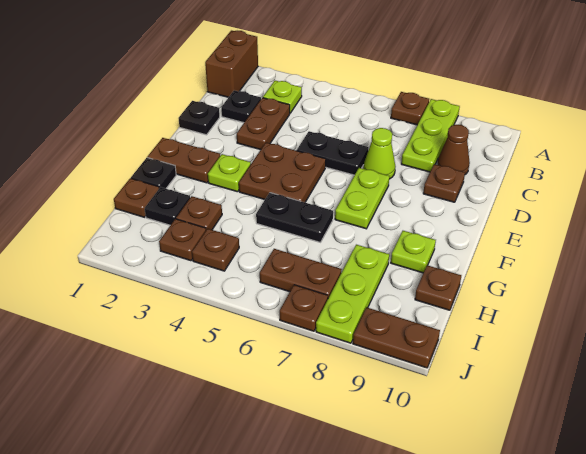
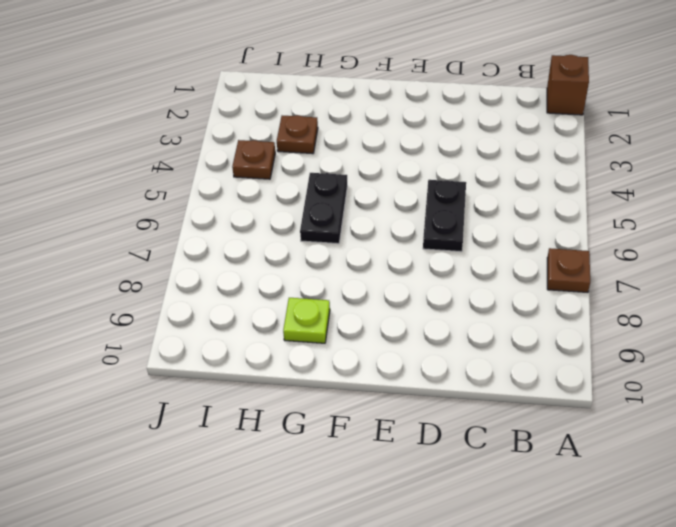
brown 1x1 brick [547,55,589,115] -> brown 1x2 brick [205,31,258,97]
none -> lime 1x3 plate [401,99,460,172]
none -> lime 1x1 plate [263,81,302,113]
none -> black 1x1 plate [221,90,261,123]

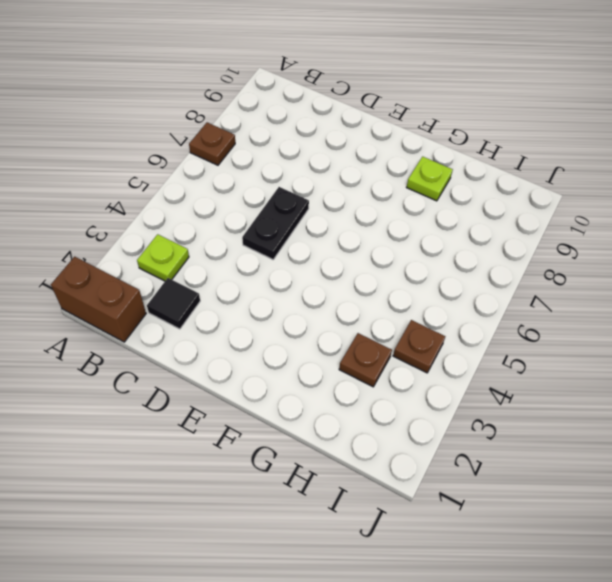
black 1x1 tile [147,278,200,329] -> black 1x1 plate [221,90,261,123]
none -> lime 1x3 plate [401,99,460,172]
none -> brown 1x2 plate [237,98,290,150]
none -> brown 1x1 cone [437,125,470,175]

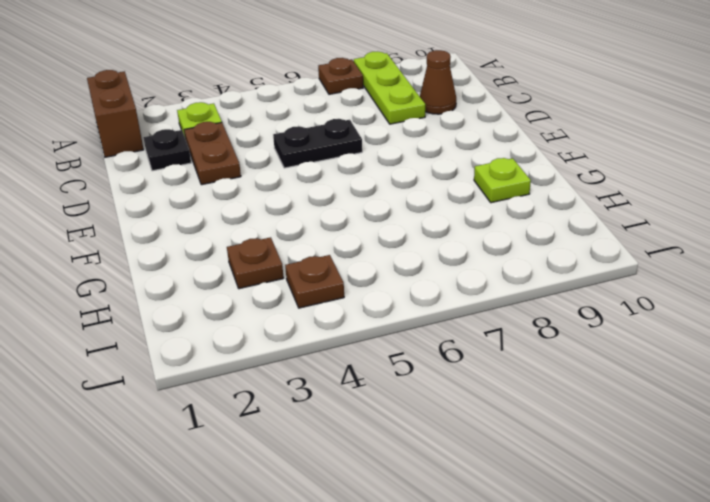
none -> black 1x1 plate [178,101,220,135]
none -> lime 1x1 cone [363,128,396,179]
none -> brown 1x1 plate [423,164,465,202]

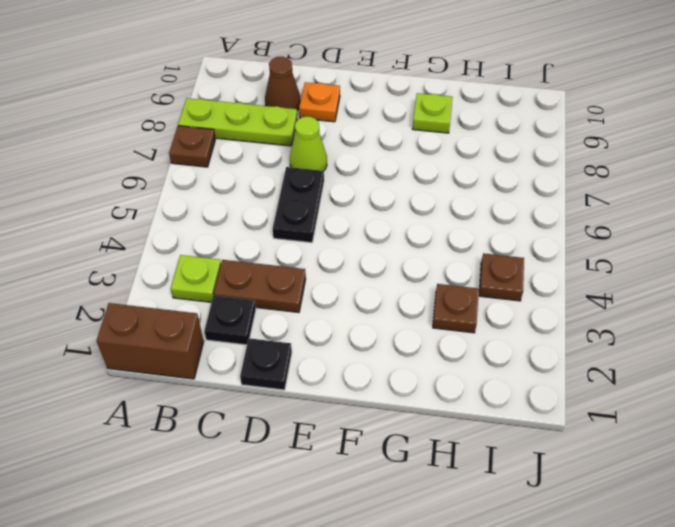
orange 1x1 plate [299,82,340,122] -> brown 1x1 plate [423,164,465,202]
none -> brown 2x2 plate [239,143,326,202]
none -> lime 1x2 plate [335,168,389,229]
none -> brown 1x2 plate [148,138,220,183]

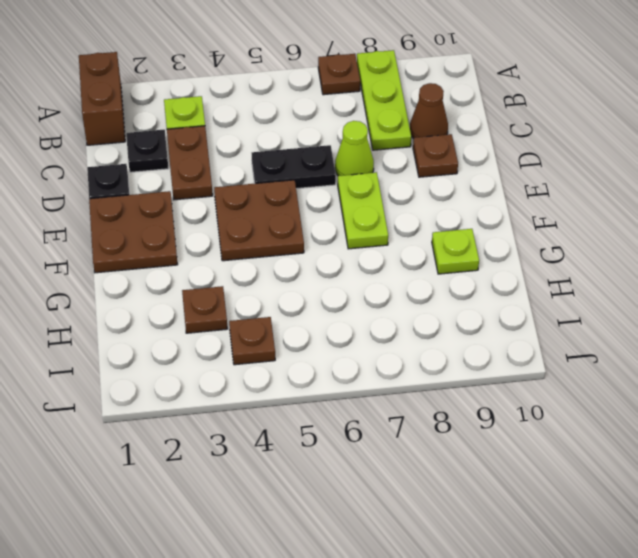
brown 2x2 plate [89,191,178,273] -> brown 1x2 plate [148,138,220,183]
none -> lime 1x1 plate [208,154,251,192]
none -> black 1x1 plate [131,158,176,189]
none -> black 1x2 plate [256,193,333,242]

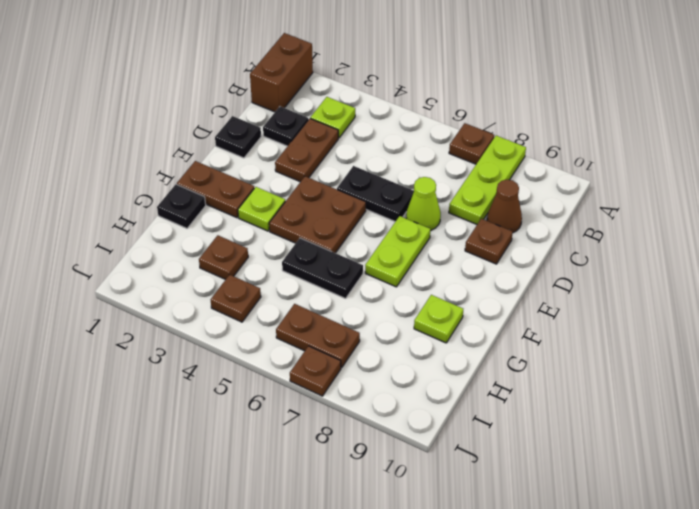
none -> brown 1x1 plate [114,178,159,217]
none -> black 1x1 plate [145,187,190,225]
none -> lime 1x3 plate [316,245,389,343]

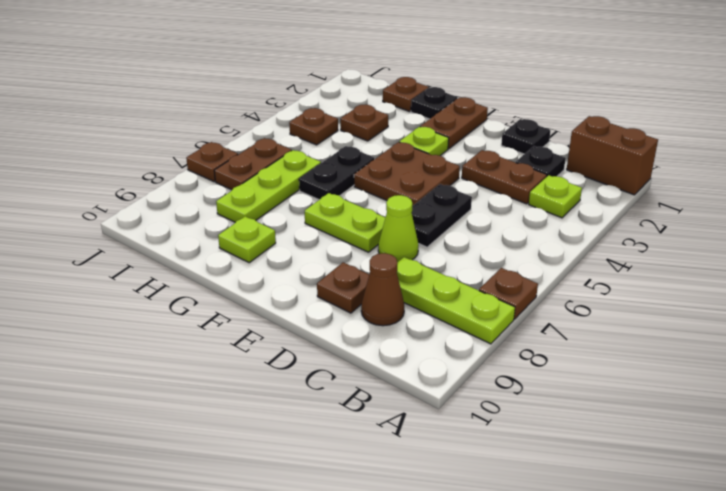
lime 1x3 plate [216,150,321,222] -> lime 1x3 plate turned to [316,245,389,343]
none -> black 1x1 plate [145,187,190,225]
none -> brown 1x1 plate [415,265,461,310]
none -> brown 1x1 plate [159,219,206,261]

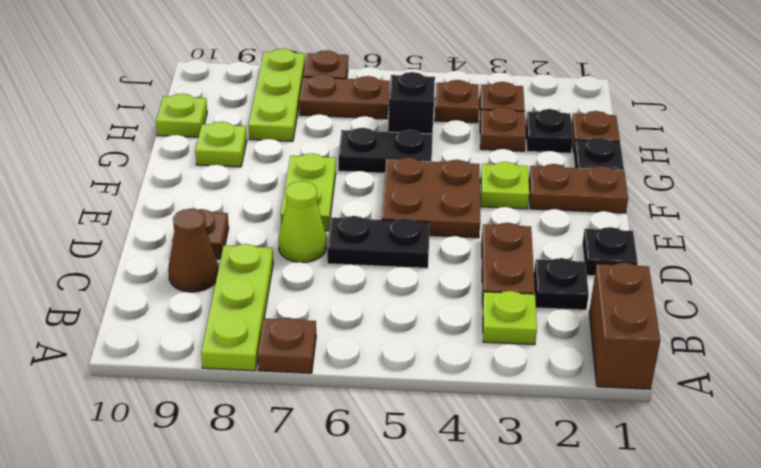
black 1x1 brick [388,72,435,134] -> none
lime 1x1 plate [156,94,207,137] -> brown 1x1 plate [415,265,461,310]
none -> brown 1x2 plate [353,307,440,368]

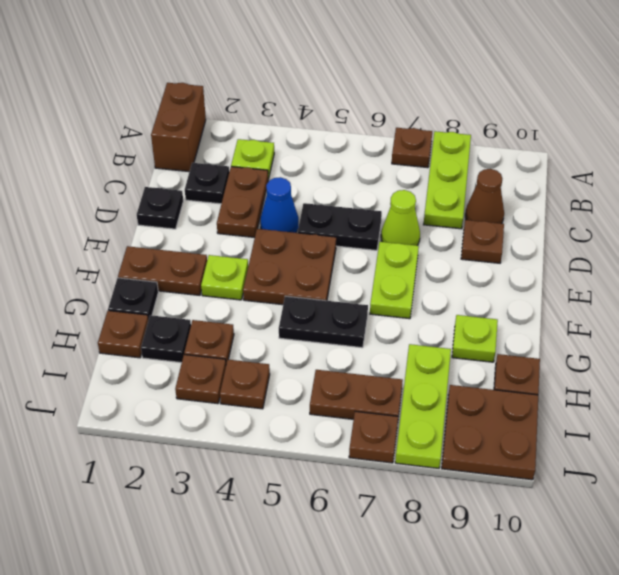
blue 1x1 cone [260,177,299,233] -> none
brown 2x2 plate [442,385,538,480] -> brown 1x2 plate [353,307,440,368]

